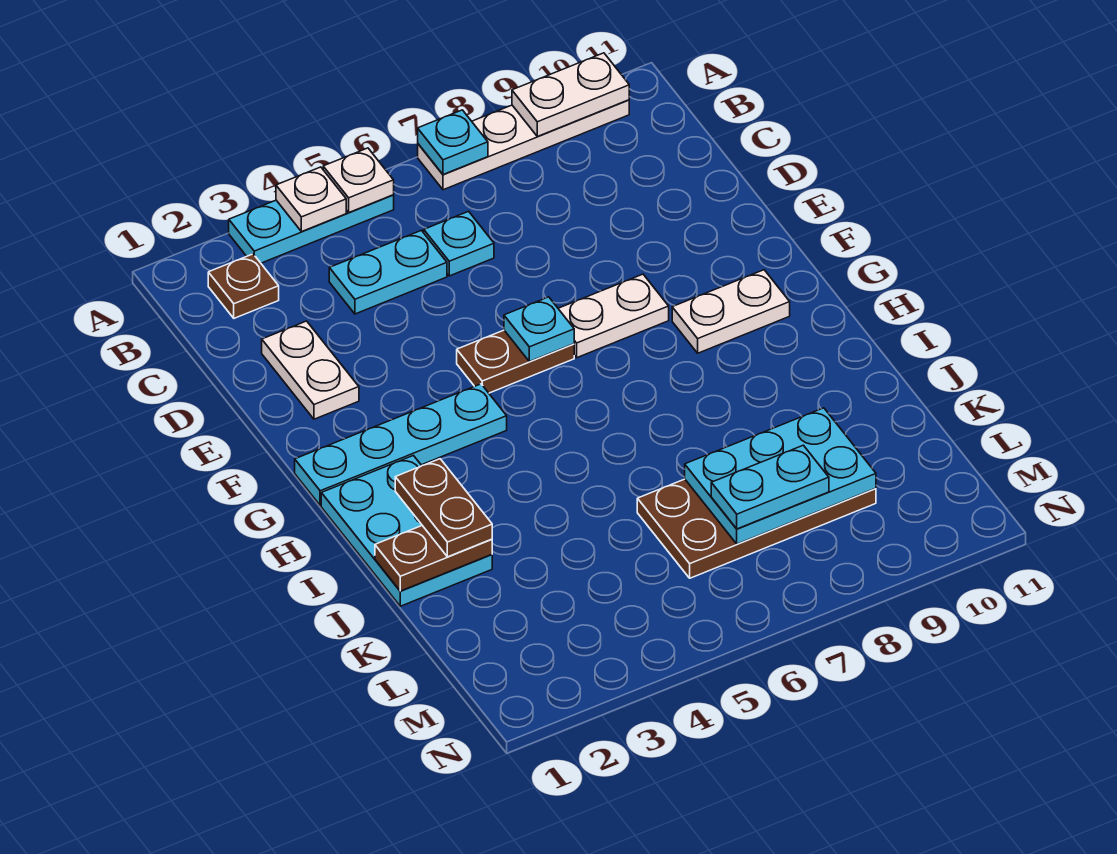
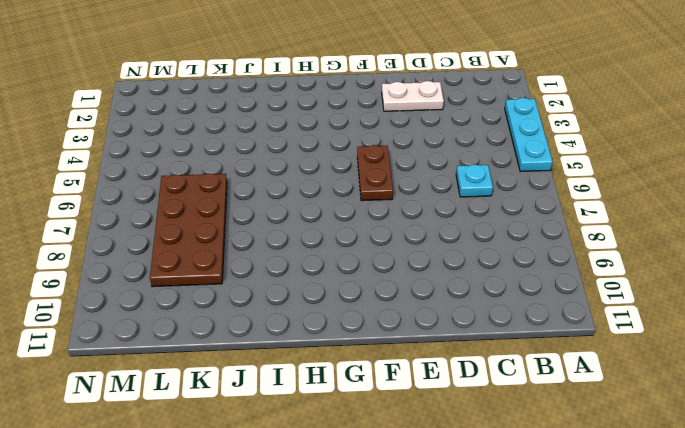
none -> white 1x4 plate [418,100,629,190]
none -> brown 1x1 plate [208,254,279,318]
none -> cyan 1x2 plate [329,230,447,314]

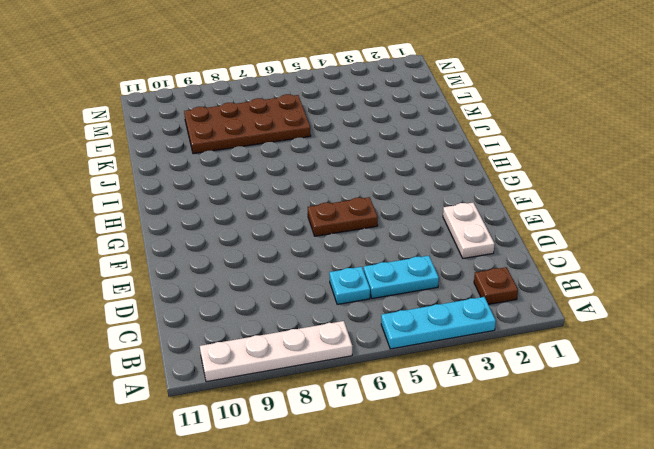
none -> white 1x2 plate [558,274,669,358]
none -> cyan 1x4 plate [295,384,507,506]
none -> white 1x2 plate [672,270,790,353]

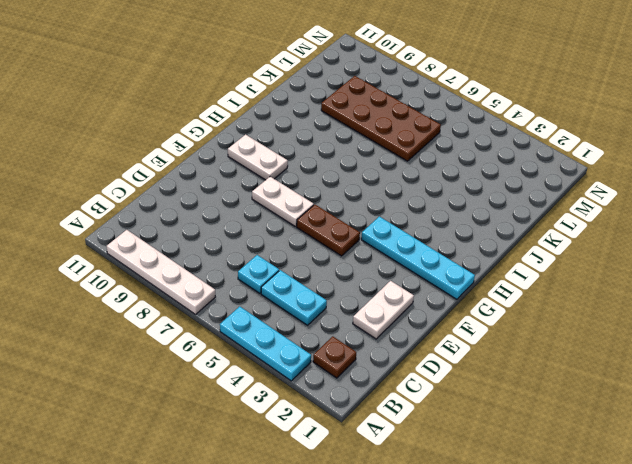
none -> cyan 2x3 plate [321,456,492,606]
none -> white 1x1 plate [276,167,346,232]
none -> white 1x1 plate [323,148,394,212]

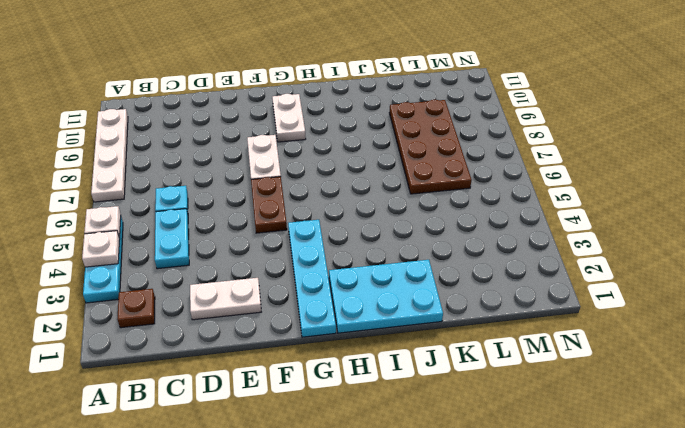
none -> cyan 1x1 plate [418,110,488,175]
none -> white 1x2 plate [512,53,629,136]
none -> cyan 1x1 plate [504,297,574,362]

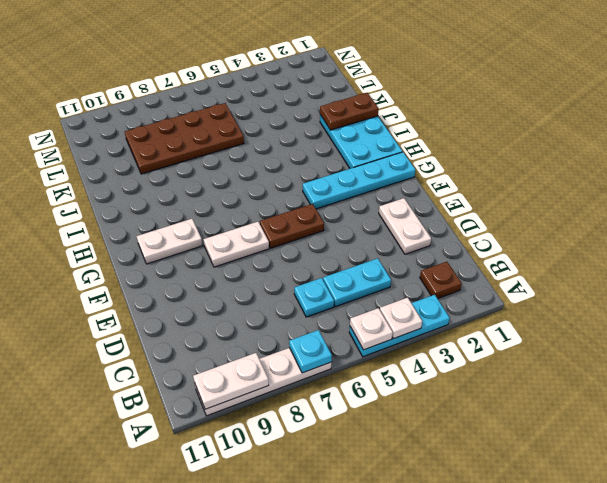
none -> cyan 1x1 plate [504,297,574,362]
none -> cyan 2x3 plate [685,408,876,544]
none -> brown 1x2 plate [395,459,492,557]

